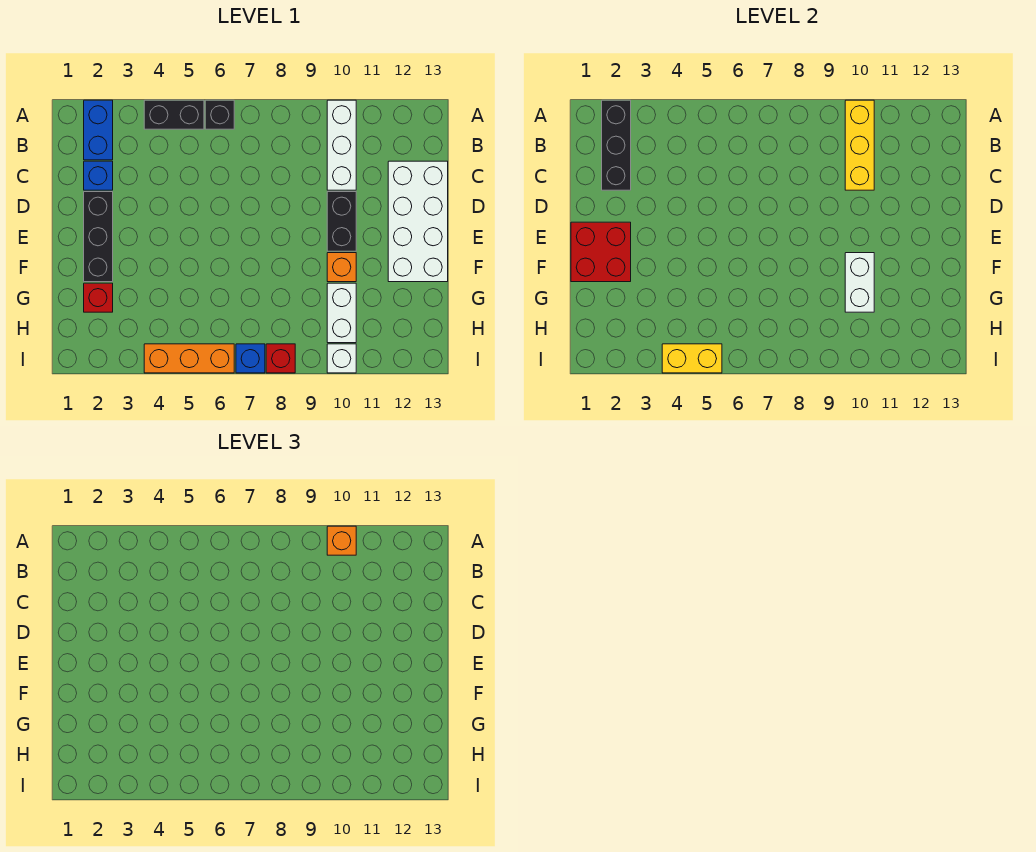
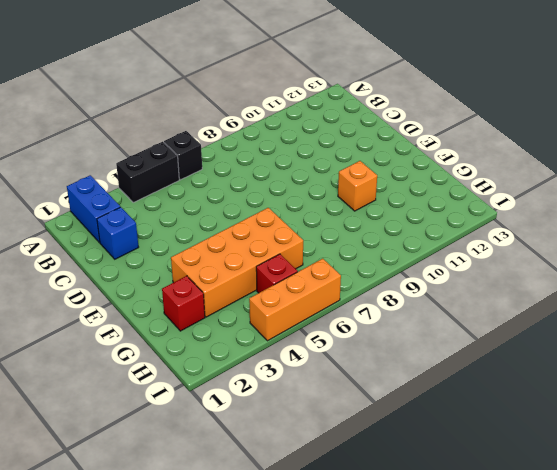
orange 2x4 brick [171,208,303,317] -> none
red 1x1 brick [256,254,298,293] -> red 1x1 brick moved to [266,344,295,373]
none -> white 1x3 brick [327,100,356,190]
none -> white 2x4 brick [388,161,448,282]
none -> black 1x3 brick [84,192,113,282]

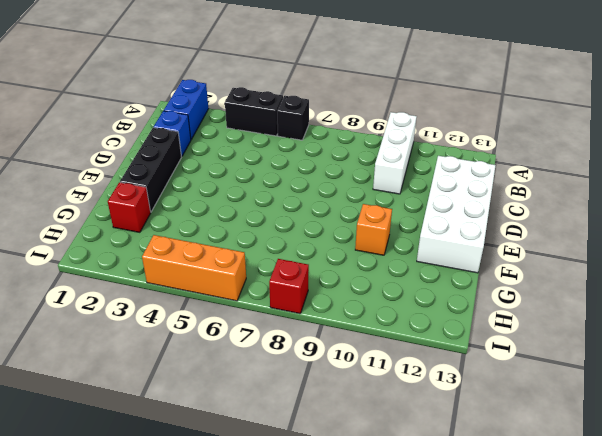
none -> black 1x2 brick [327,192,356,251]
none -> white 1x2 brick [327,283,356,343]
none -> blue 1x1 brick [236,344,265,373]

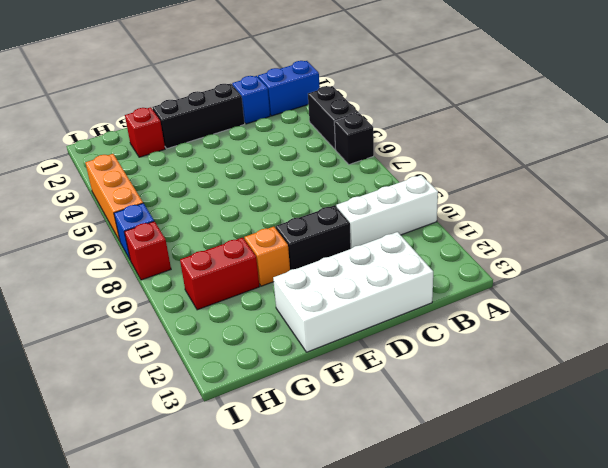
red 1x2 brick [180,237,260,310] -> white 1x2 brick [327,283,356,343]
none -> white 1x1 brick [327,344,356,373]
none -> black 1x3 brick [602,100,631,190]
none -> yellow 1x3 brick [845,100,874,190]

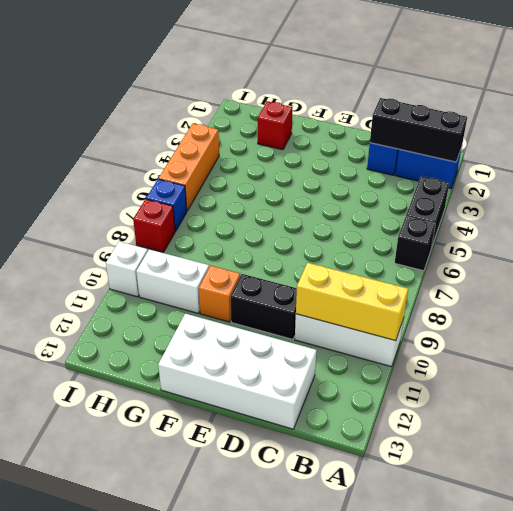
none -> black 1x3 brick [84,192,113,282]
none -> red 2x2 brick [571,222,631,282]
none -> white 1x2 brick [845,253,874,312]

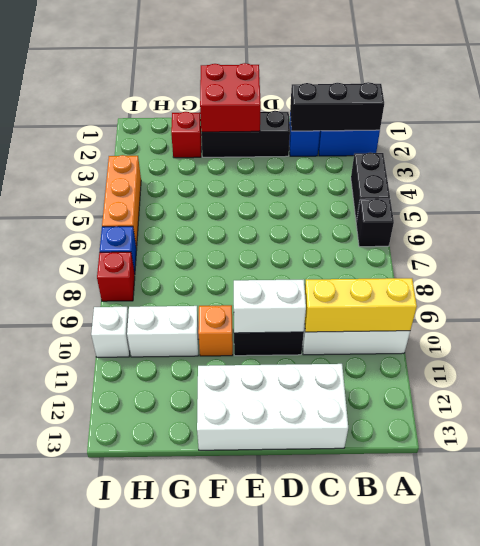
white 1x2 brick [234,279,306,333] -> white 1x2 brick moved to [845,253,874,312]
none -> yellow 1x2 brick [662,344,722,373]
none -> orange 1x1 brick [327,526,356,555]

